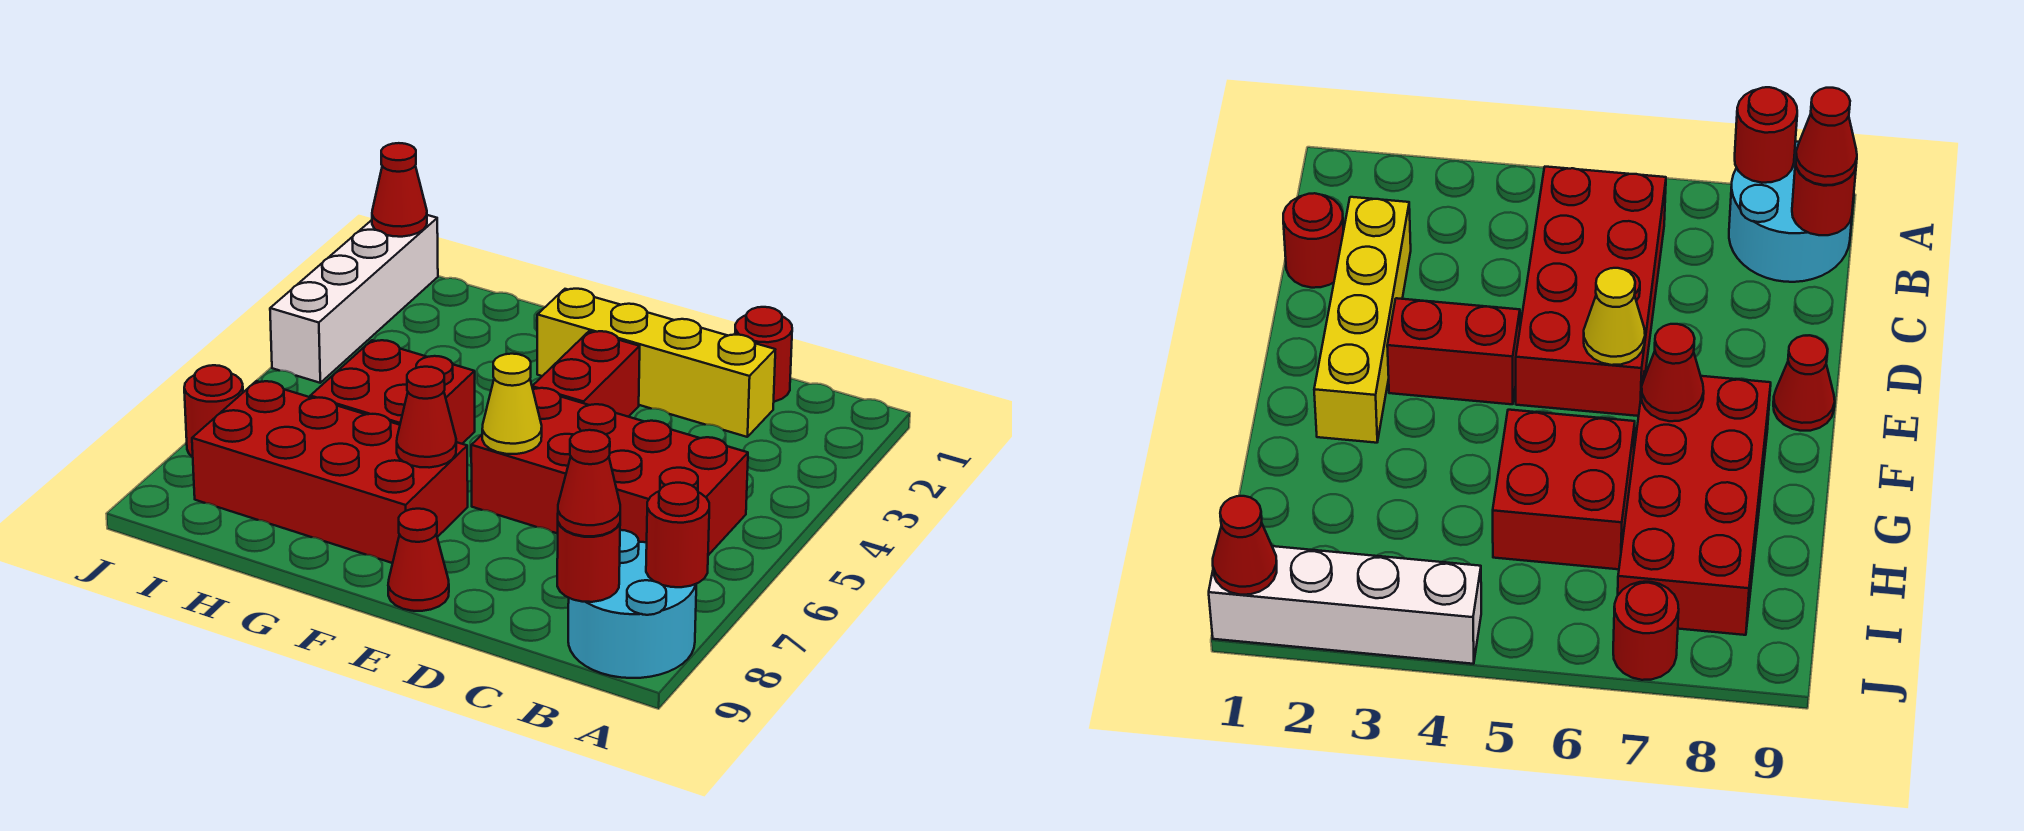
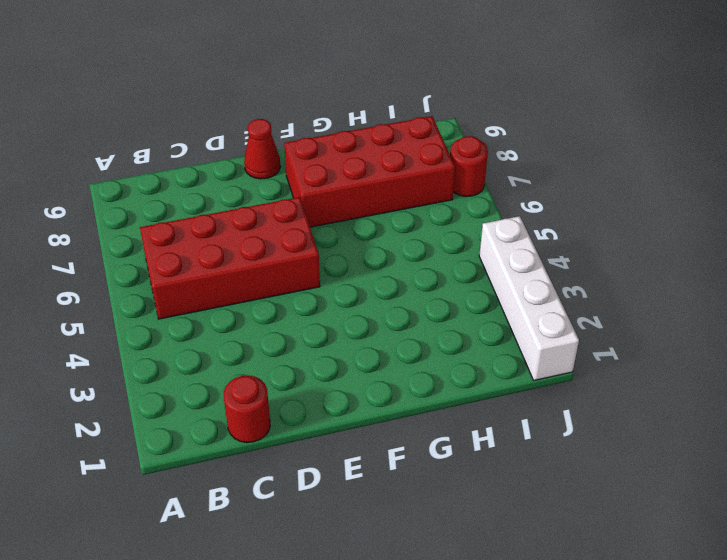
none -> cyan 2x2 round brick [568,530,696,678]
none -> yellow 1x4 brick [537,289,775,437]
none -> red 1x2 brick [532,331,640,417]

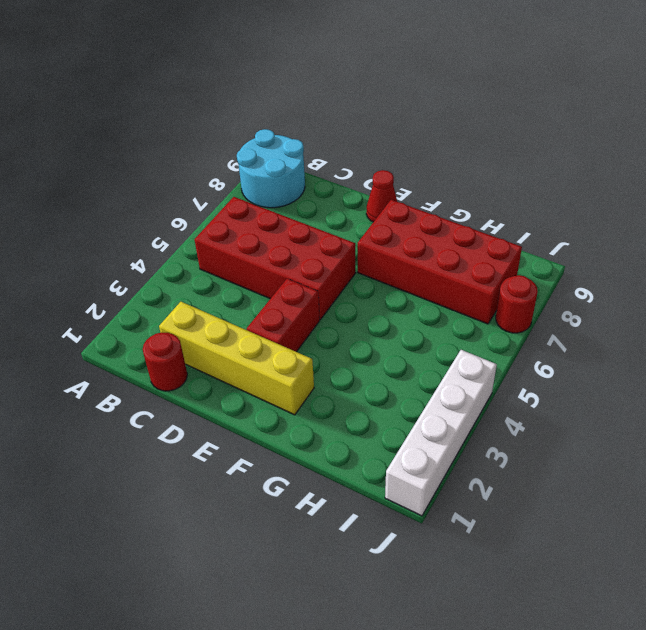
none -> red 2x2 brick [310,340,475,444]
none -> red 1x1 round brick [646,483,709,587]
none -> red 1x1 round brick [557,523,620,602]

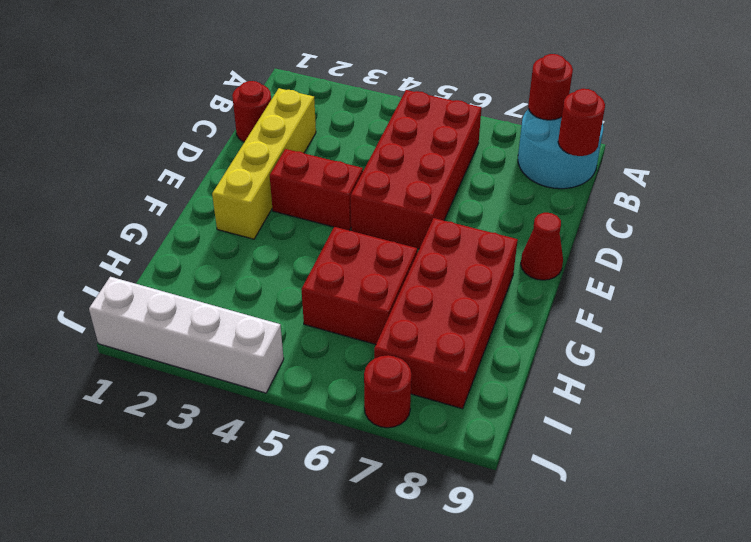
none -> yellow 1x1 cone [482,354,542,454]
none -> red 1x1 cone [397,367,456,468]
none -> red 1x1 cone [372,143,427,237]

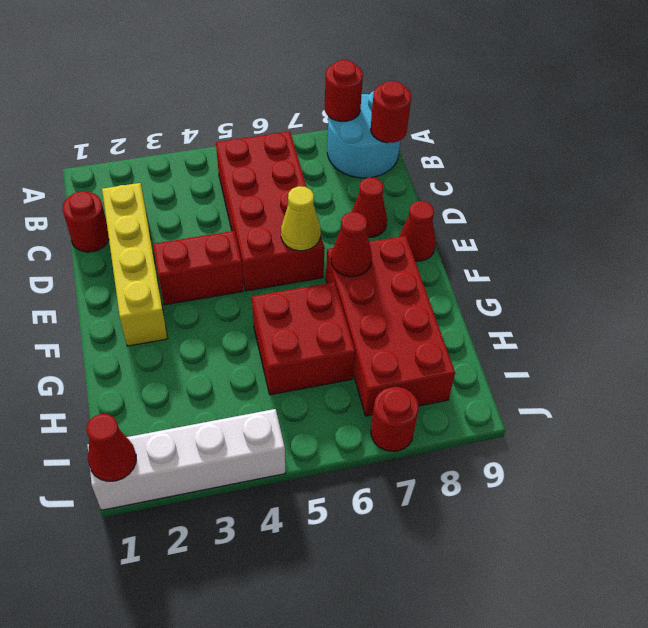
red 1x1 cone [352,178,387,237] -> red 1x1 cone moved to [558,430,620,536]

